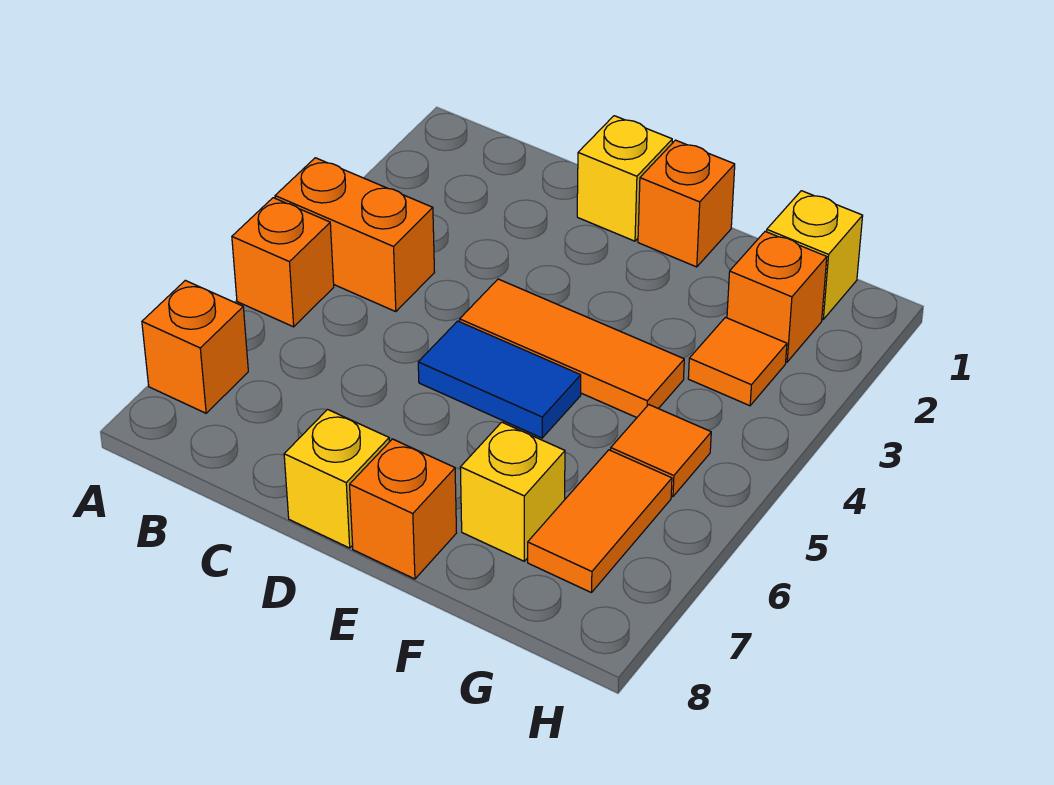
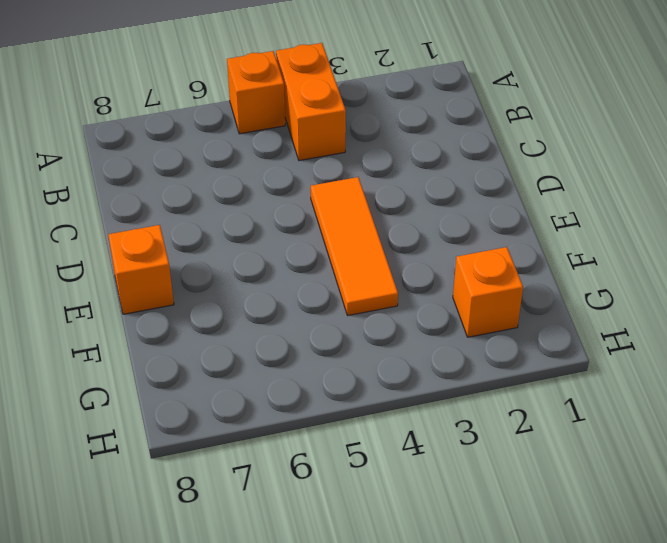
none -> orange 1x1 brick [142,280,248,413]
none -> yellow 1x1 brick [577,116,672,241]
none -> blue 1x2 tile [418,321,581,438]

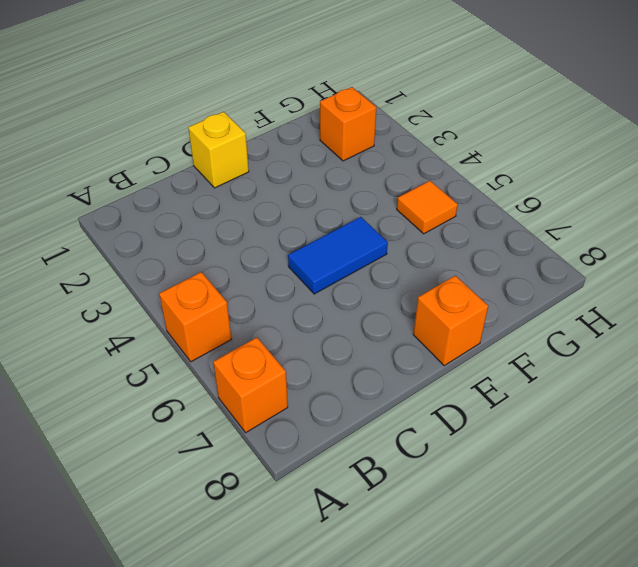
none -> orange 1x2 brick [275,158,435,312]
none -> orange 1x3 tile [460,279,684,418]
none -> yellow 1x1 brick [284,410,389,548]

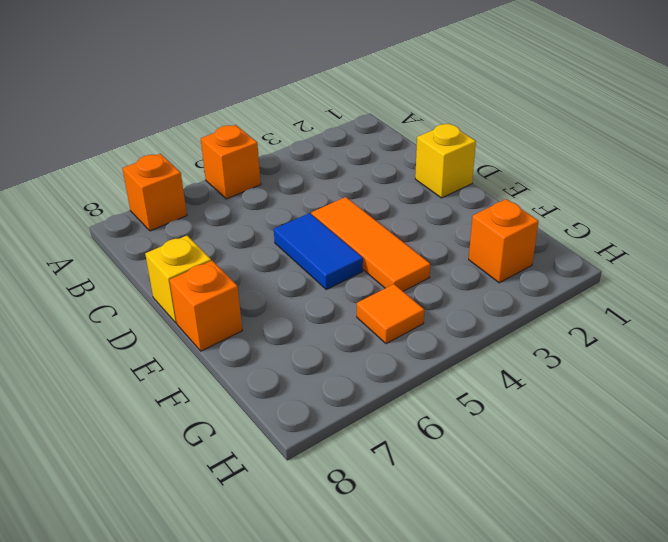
none -> orange 1x2 brick [275,158,435,312]
none -> orange 1x1 brick [638,140,735,267]
none -> yellow 1x1 brick [460,422,565,561]

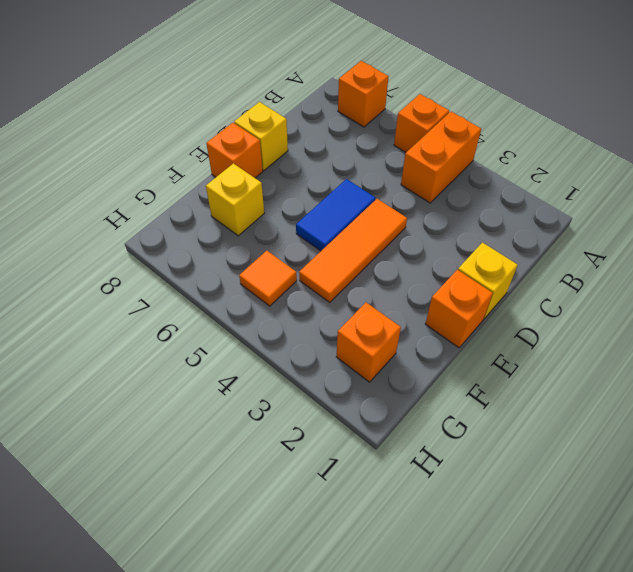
none -> yellow 1x1 brick [767,191,863,319]
none -> orange 1x1 tile [688,317,787,406]
none -> orange 1x2 tile [528,450,672,593]

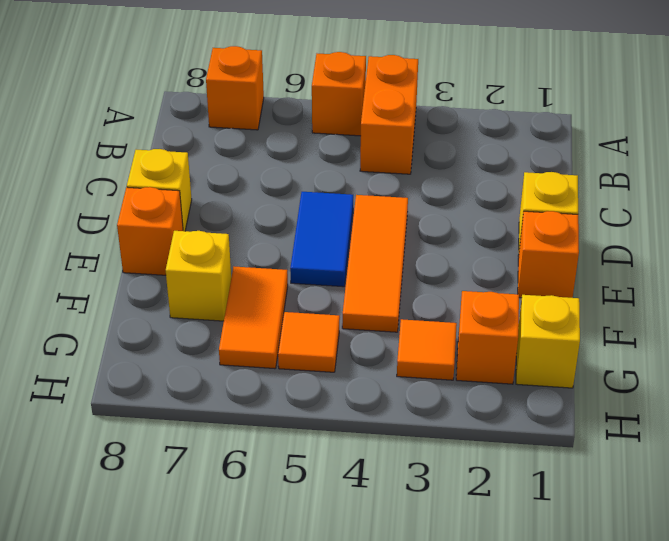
orange 1x2 tile [219,267,288,369] -> orange 1x2 tile turned to [528,450,672,593]

